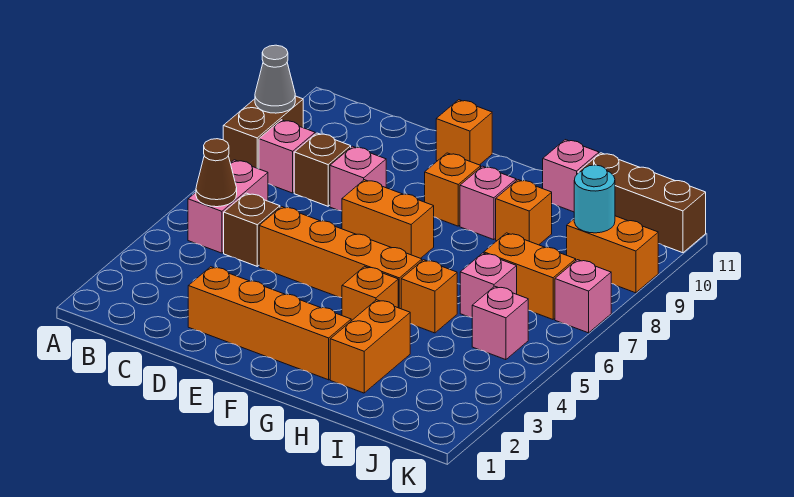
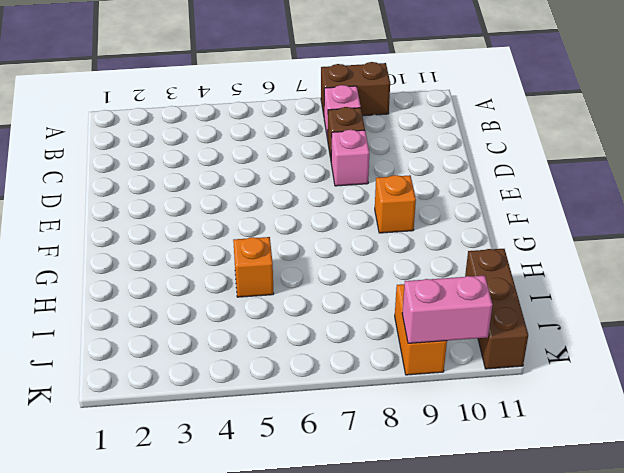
pink 1x2 brick [402,275,492,343] -> pink 1x2 brick moved to [188,160,268,253]
none -> brown 1x1 brick [224,193,280,266]
none -> orange 1x4 brick [188,267,351,380]
none -> orange 1x4 brick [259,206,422,309]

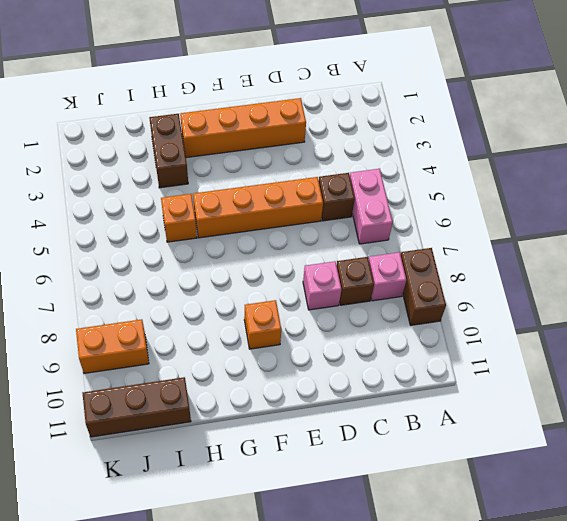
brown 1x2 brick [149,114,188,188] -> orange 1x2 brick [330,300,410,393]
none -> orange 1x2 brick [342,180,434,258]
none -> orange 1x1 brick [436,100,492,165]
none -> orange 1x1 brick [342,266,398,321]

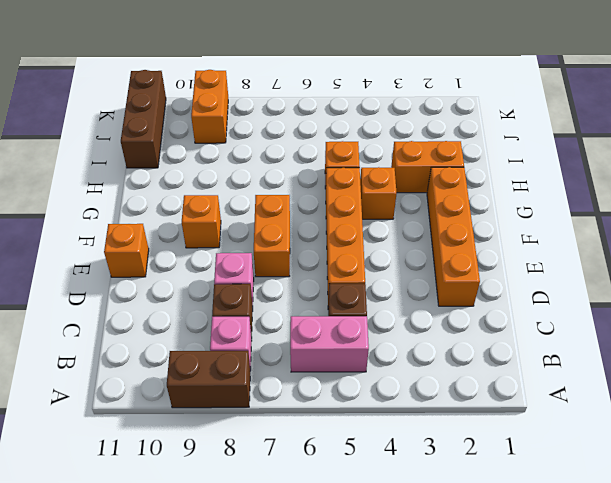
none -> pink 1x1 brick [460,166,516,240]
none -> orange 1x1 brick [496,180,552,245]
none -> pink 1x1 brick [543,140,599,212]

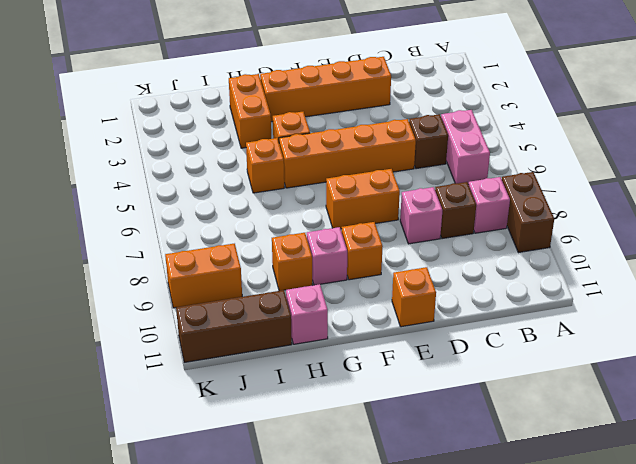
none -> pink 1x1 brick [460,253,517,317]
none -> orange 1x2 brick [484,233,576,319]
none -> pink 1x1 brick [472,286,528,360]

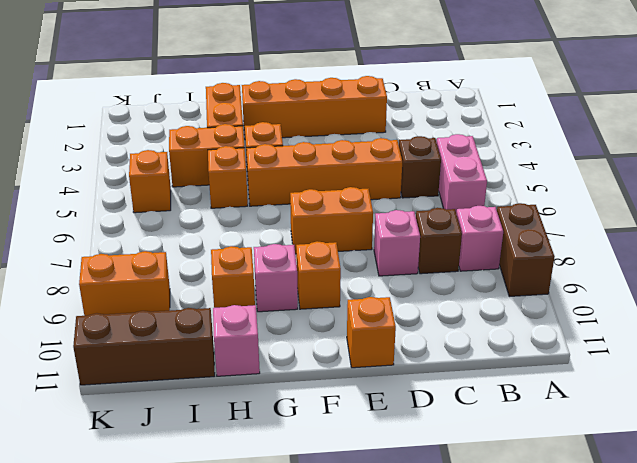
orange 1x2 brick [169,124,245,187] -> orange 1x2 brick moved to [484,233,576,319]
orange 1x1 brick [129,150,171,213] -> pink 1x1 brick [472,286,528,360]
none -> pink 1x1 brick [460,253,517,317]
none -> pink 1x1 brick [555,260,611,333]
none -> grey 1x1 cone [255,45,295,113]

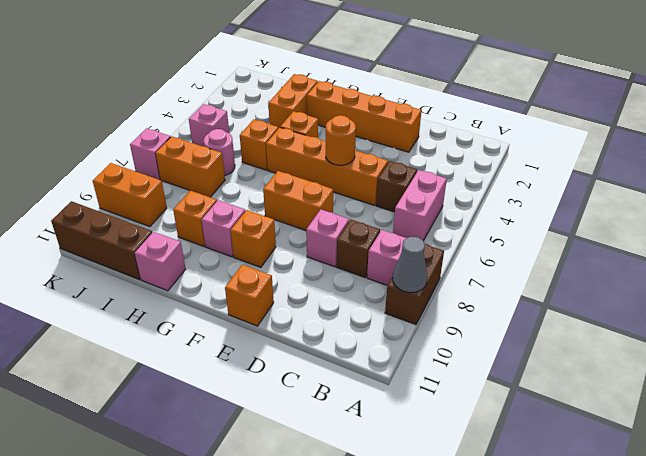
orange 1x1 round brick [326,115,356,165] -> none
pink 1x1 round brick [204,129,235,175] -> pink 1x1 brick [460,253,517,317]
none -> brown 1x1 cone [196,139,237,207]
none -> cyan 1x1 round brick [574,165,615,233]

